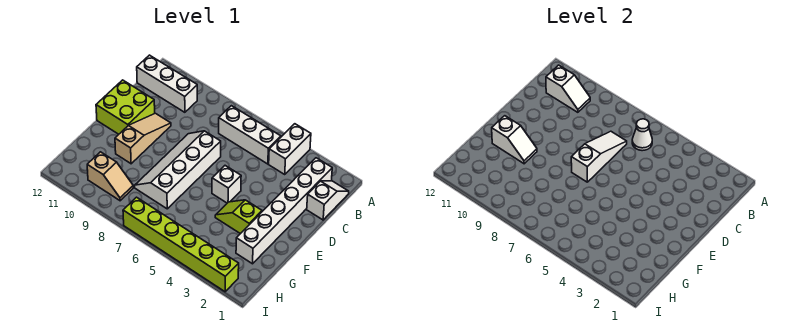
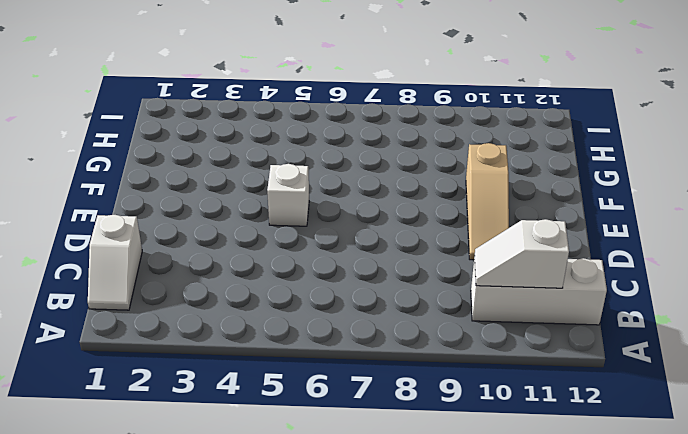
none -> white 1x2 brick [269,124,311,174]
none -> white 1x6 brick [236,158,332,264]
none -> white 1x3 brick [219,106,281,164]

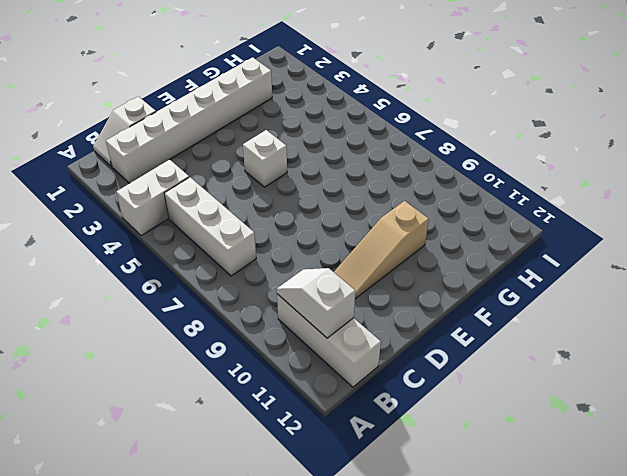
none -> white 2x4 slope [135,131,221,209]
none -> lime 2x2 brick [96,80,155,134]
none -> lime 1x2 slope [215,200,262,234]

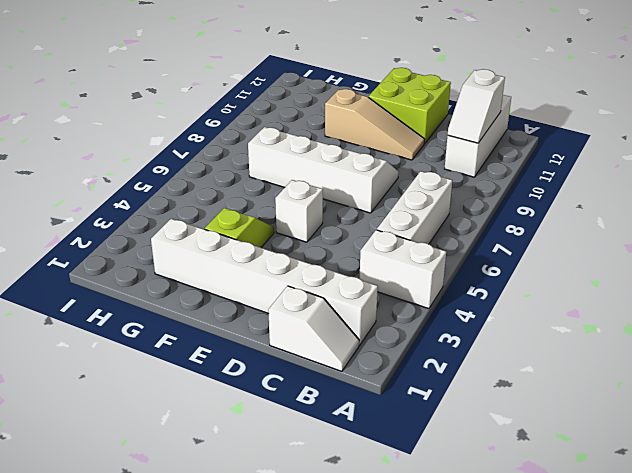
none -> tan 1x2 slope [87,152,133,201]
none -> lime 1x6 brick [123,197,239,292]
none -> white 1x1 cone [632,119,652,151]

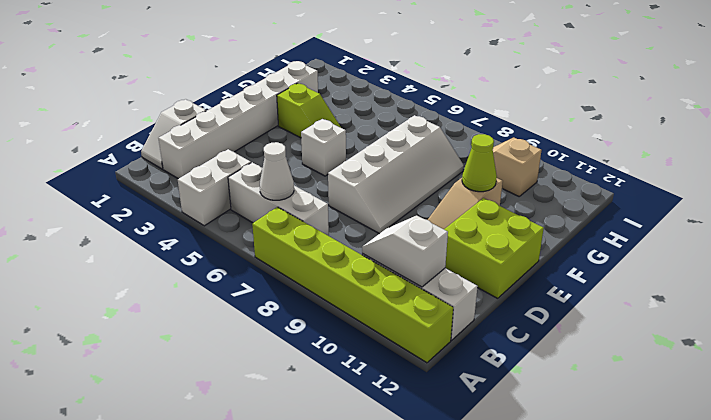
lime 1x6 brick [252,207,453,363] -> lime 1x6 brick moved to [123,197,239,292]
lime 1x1 cone [462,134,497,192] -> white 1x2 slope [492,116,537,164]
none -> white 1x3 slope [571,131,627,182]

